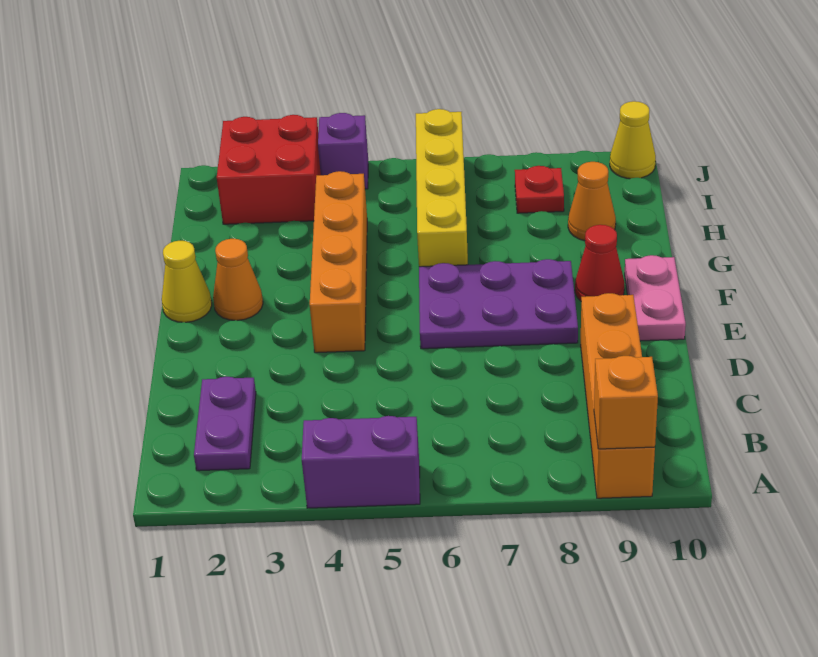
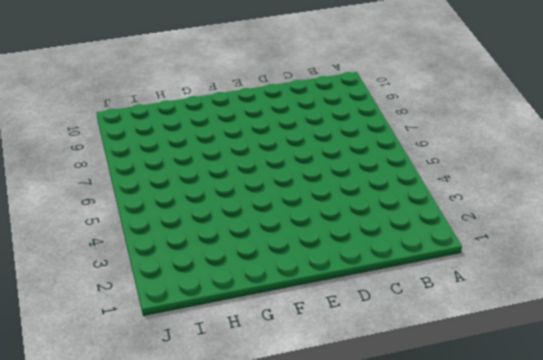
none -> purple 1x2 brick [302,416,420,508]
none -> orange 1x4 brick [581,293,655,498]
none -> purple 1x2 plate [194,377,256,471]

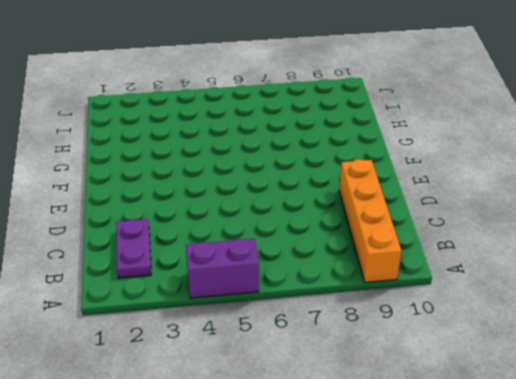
none -> orange 1x4 brick [310,171,367,353]
none -> purple 2x3 plate [419,259,578,349]
none -> pink 1x2 plate [625,255,686,341]

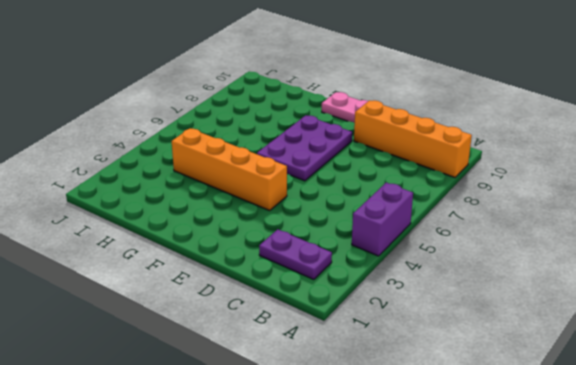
none -> yellow 1x1 cone [162,241,212,322]
none -> orange 1x1 cone [213,239,263,321]
none -> red 1x1 cone [575,225,625,301]

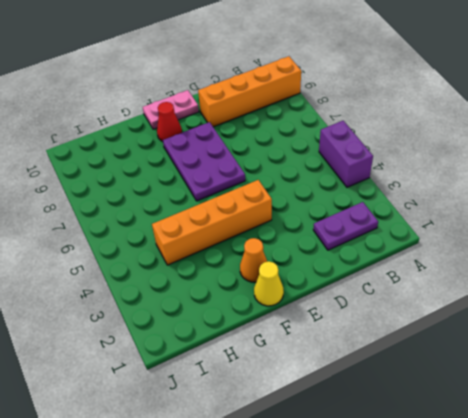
none -> yellow 1x4 brick [416,109,468,267]
none -> orange 1x1 cone [568,162,616,241]
none -> red 2x2 brick [217,115,321,224]

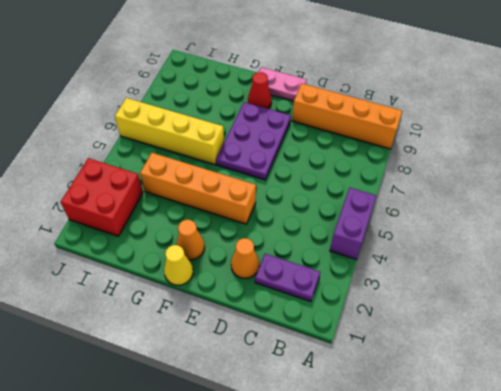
orange 1x1 cone [231,238,259,279] -> orange 1x1 cone moved to [568,162,616,241]
none -> red 1x1 plate [515,166,564,213]
none -> purple 1x1 brick [318,113,368,189]
none -> yellow 1x1 cone [610,101,656,179]

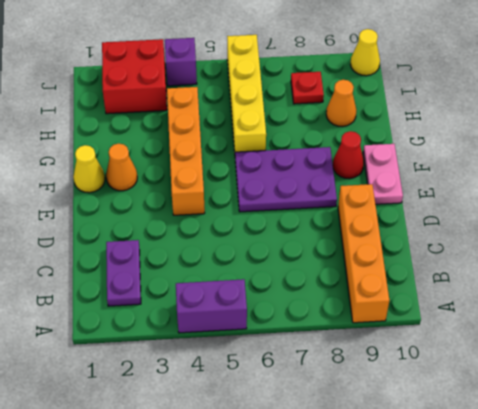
none -> orange 1x1 brick [594,356,658,449]

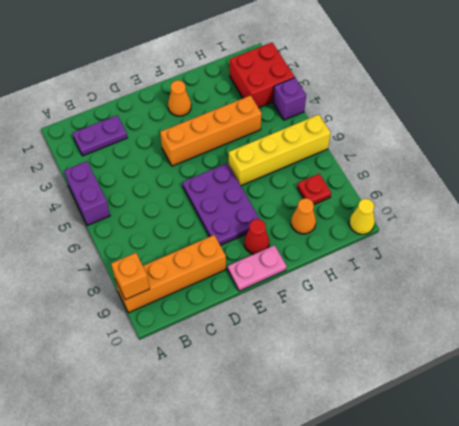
none -> yellow 1x1 cone [162,241,212,322]

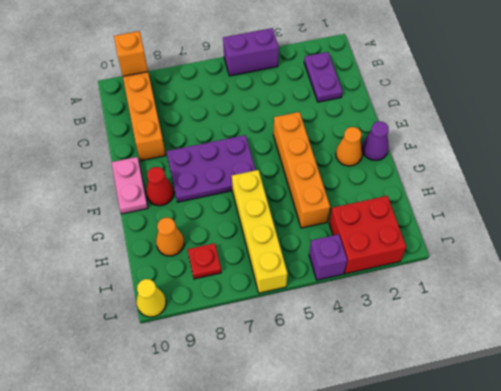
purple 1x1 cone [362,121,389,160] -> yellow 1x1 cone [162,241,212,322]

